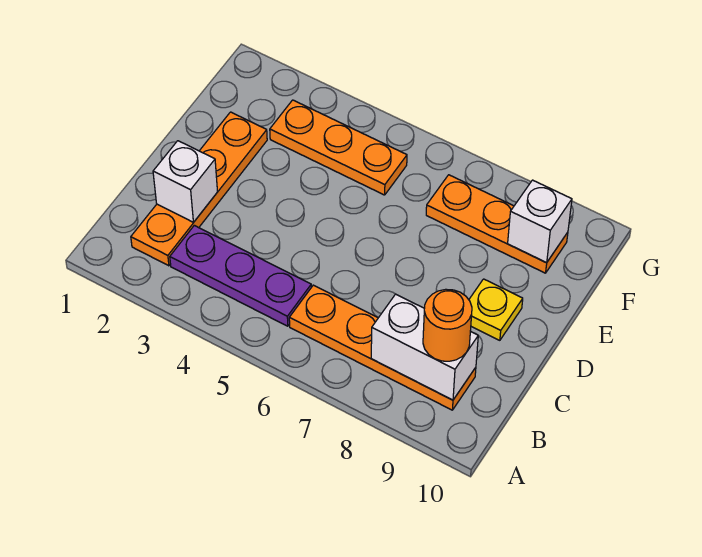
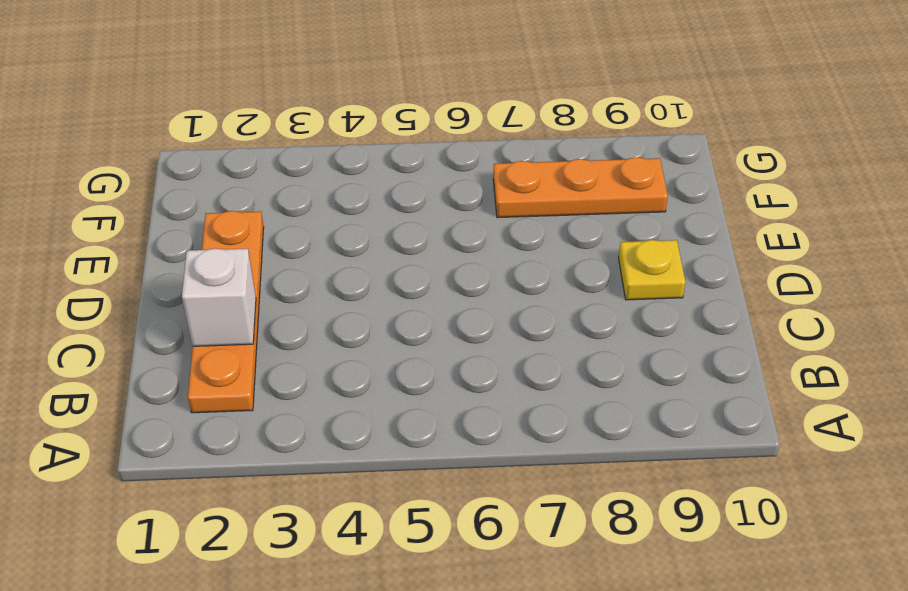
none -> purple 1x3 plate [170,225,311,326]
none -> orange 1x4 plate [289,285,476,410]

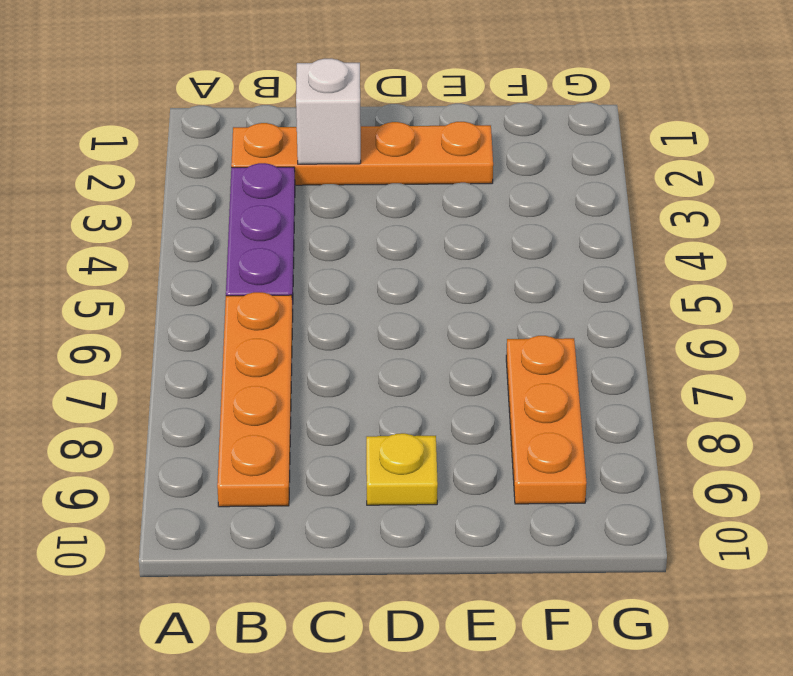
none -> orange 1x3 plate [270,100,407,195]
none -> white 1x2 brick [371,294,478,400]

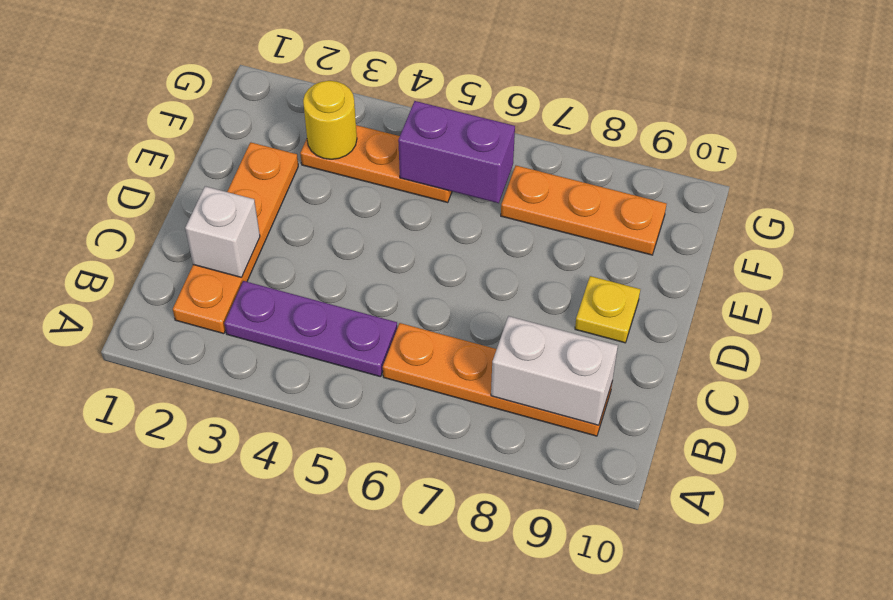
yellow 1x1 round brick [303,81,357,159] -> none
purple 1x2 brick [398,101,515,203] -> none
none -> white 1x1 brick [508,180,572,263]
none -> orange 1x1 round brick [423,289,472,361]

